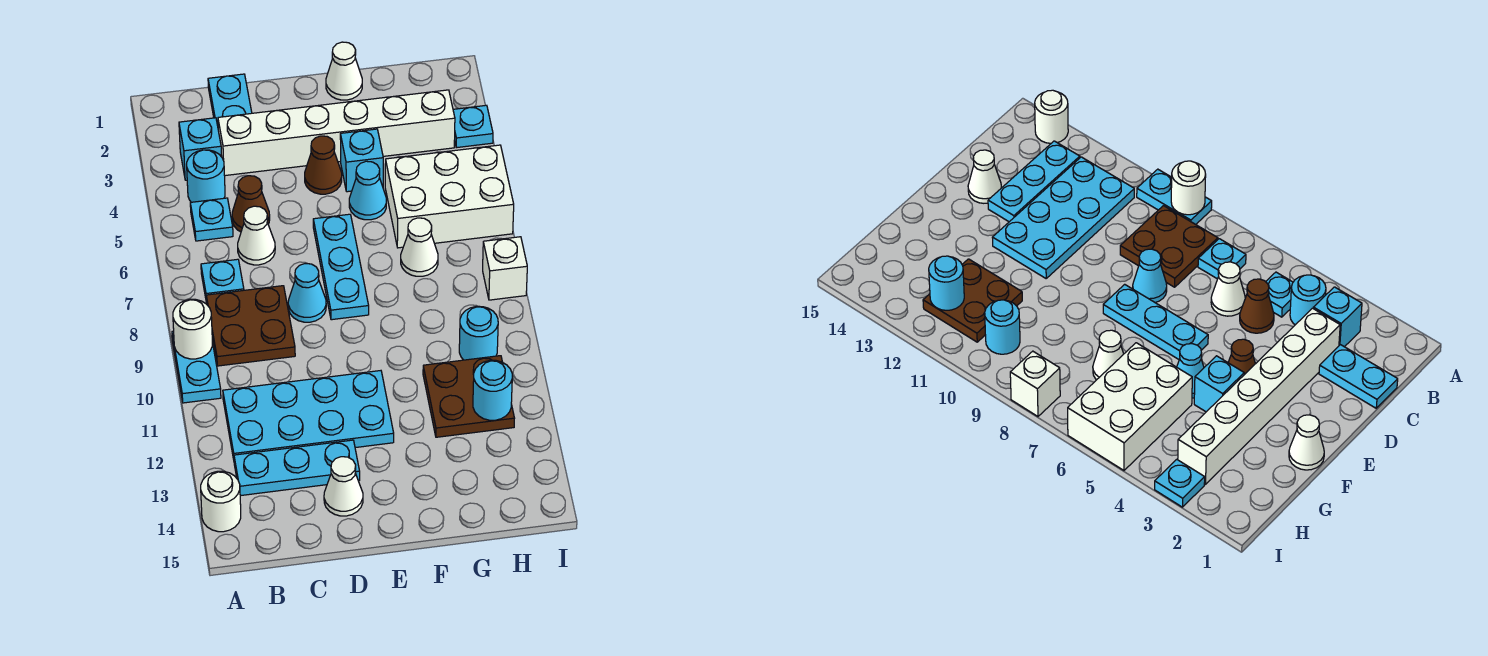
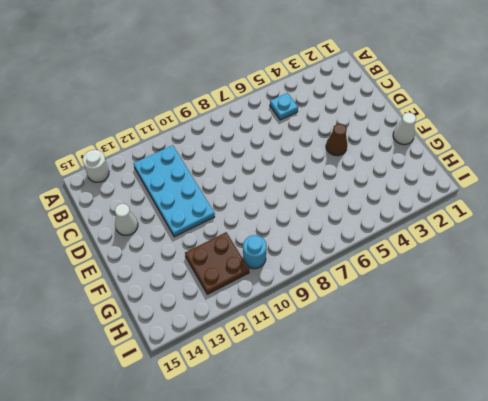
none -> cyan 1x2 plate [172,331,221,403]
none -> cyan 1x1 brick [179,118,222,180]
none -> cyan 1x1 round brick [187,150,225,202]

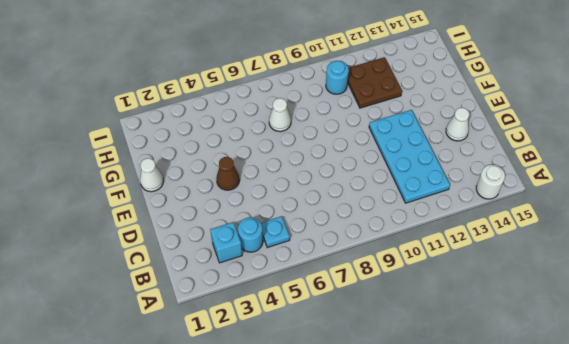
none -> cyan 1x2 plate [172,331,221,403]
none -> cyan 1x1 plate [201,259,244,303]
none -> brown 2x2 plate [206,286,295,366]

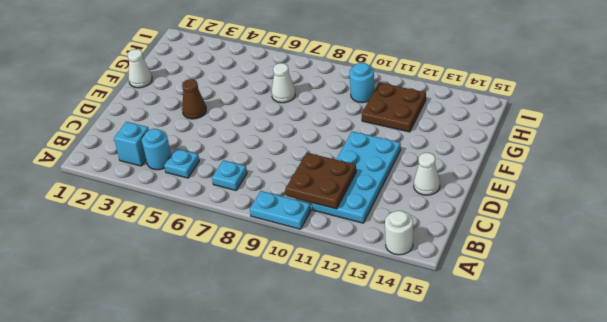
brown 2x2 plate [286,153,356,209] -> brown 2x2 plate moved to [206,286,295,366]
none -> cyan 1x3 plate [234,440,360,496]
none -> cyan 1x2 plate [208,74,252,126]
none -> white 1x6 brick [218,90,455,176]

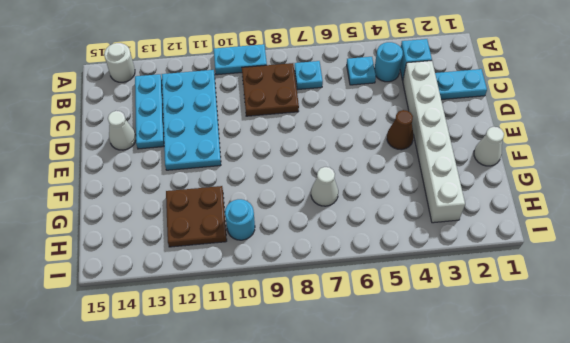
none -> brown 1x1 cone [232,176,270,232]
none -> white 1x1 cone [238,206,275,265]
none -> cyan 1x1 cone [288,264,326,322]

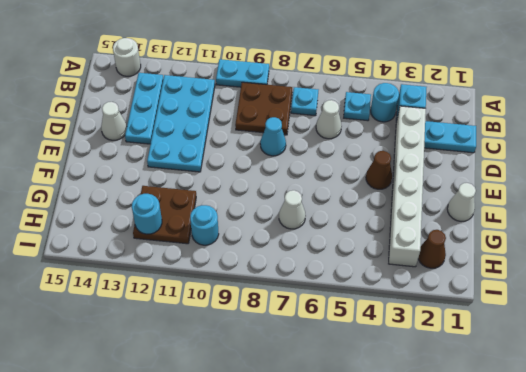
brown 1x1 cone [418,230,446,268] -> brown 1x1 cone moved to [232,176,270,232]
none -> cyan 1x3 plate [313,214,369,320]
none -> cyan 1x1 brick [340,129,383,192]
none -> cyan 1x1 cone [349,161,386,220]

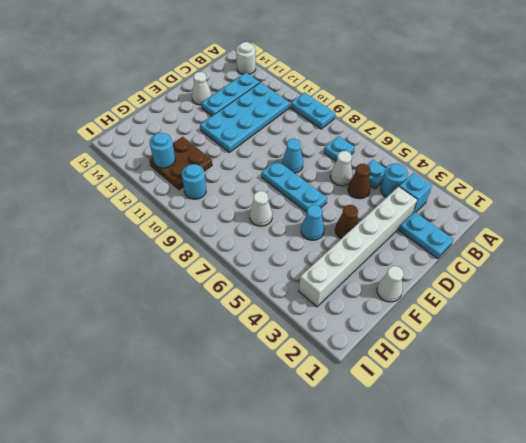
none -> brown 2x2 plate [206,286,295,366]
none -> cyan 1x1 brick [340,129,383,192]
none -> white 2x3 brick [385,145,514,248]

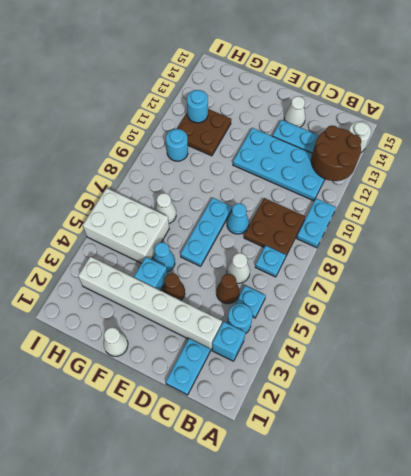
brown 2x2 round brick [311,125,361,181] -> none
none -> cyan 1x1 plate [453,105,493,148]
none -> white 1x1 brick [483,237,527,300]
none -> white 1x1 round brick [173,299,212,359]

